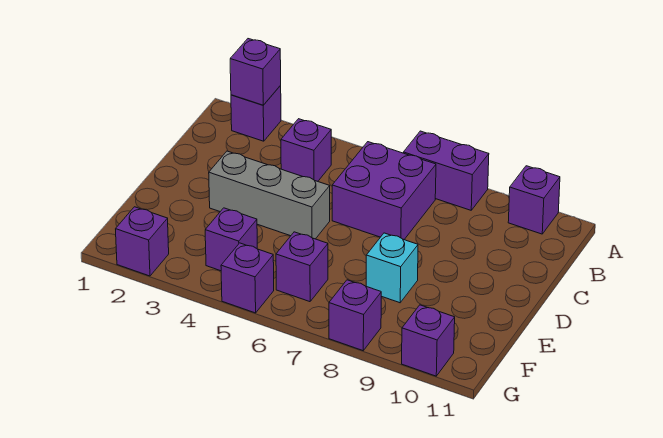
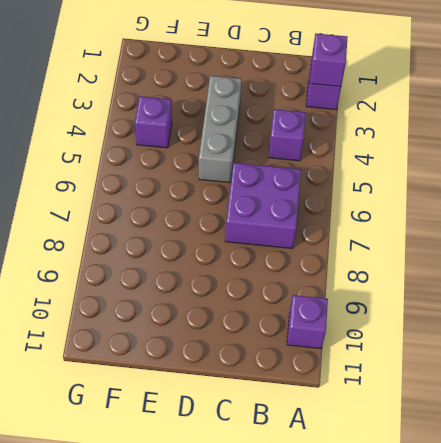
none -> purple 1x2 brick [403,131,489,210]
none -> cyan 1x1 brick [366,233,418,303]
none -> purple 1x1 brick [276,232,328,302]

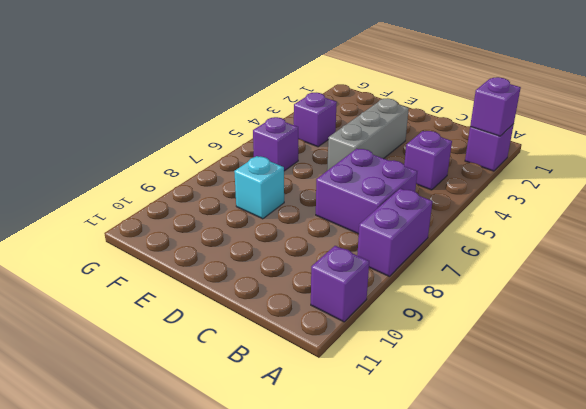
none -> purple 1x1 brick [116,207,169,276]
none -> purple 1x1 brick [221,243,274,313]
none -> purple 1x1 brick [329,280,381,351]

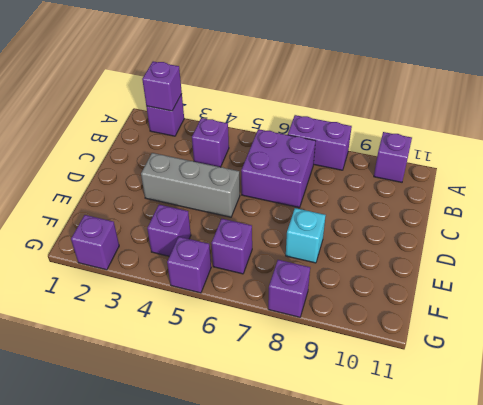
none -> purple 1x1 brick [402,305,455,376]

